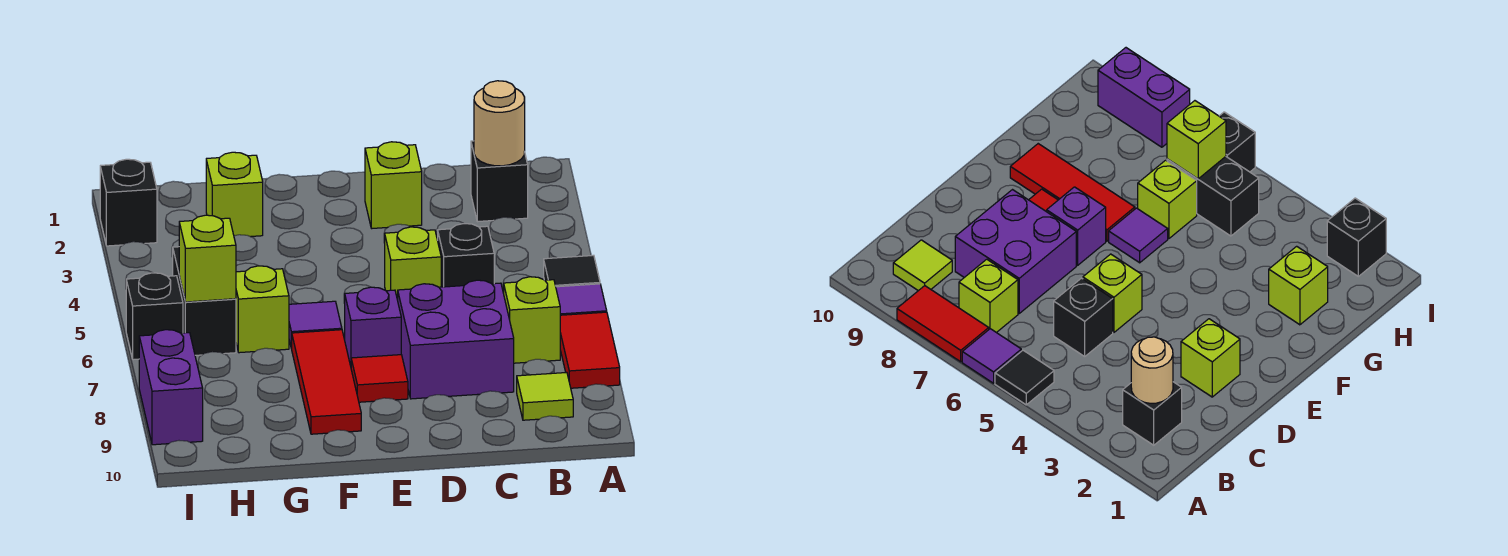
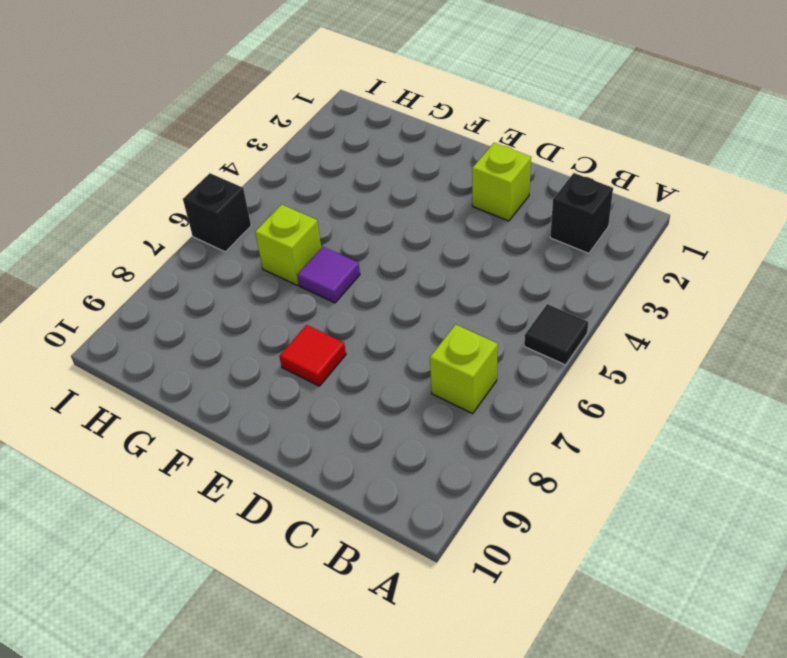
none -> purple 1x1 tile [556,284,607,315]
none -> red 1x2 tile [560,312,620,388]
none -> lime 1x1 tile [517,373,573,420]

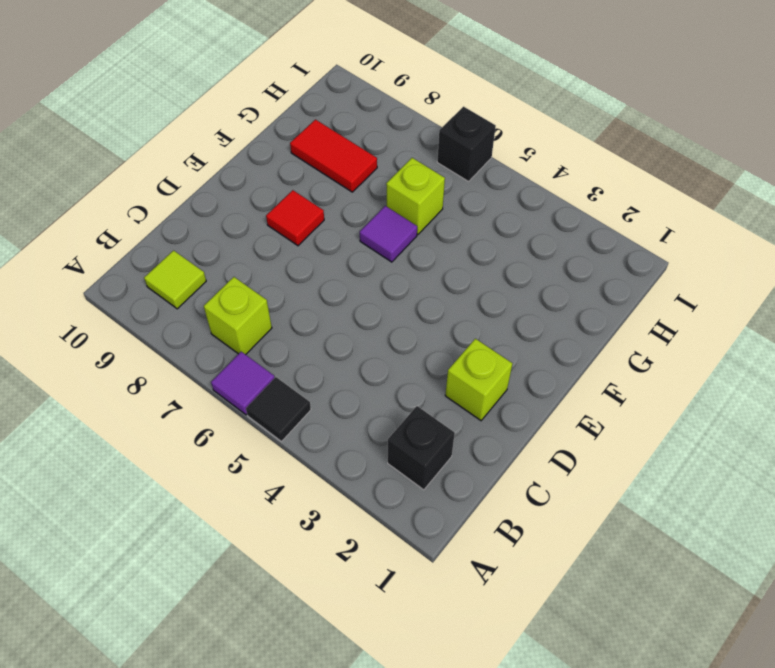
red 1x2 tile [290,120,377,192] -> red 1x2 tile moved to [560,312,620,388]
none -> black 1x1 brick [438,224,494,287]
none -> purple 2x2 brick [398,280,514,399]
none -> lime 1x1 brick [385,227,441,300]

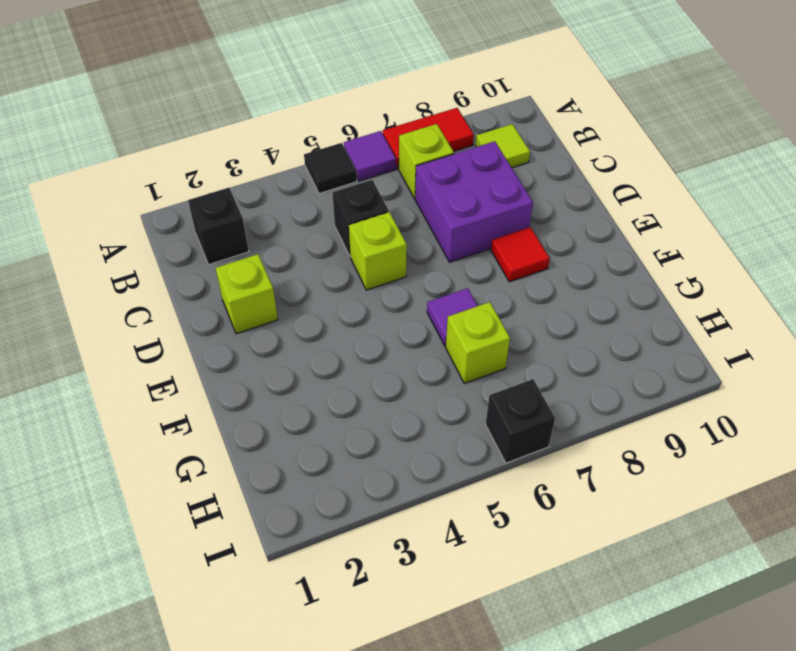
none -> purple 1x1 brick [345,287,401,366]
none -> red 1x3 tile [292,330,361,434]
none -> lime 1x1 brick [206,152,263,237]

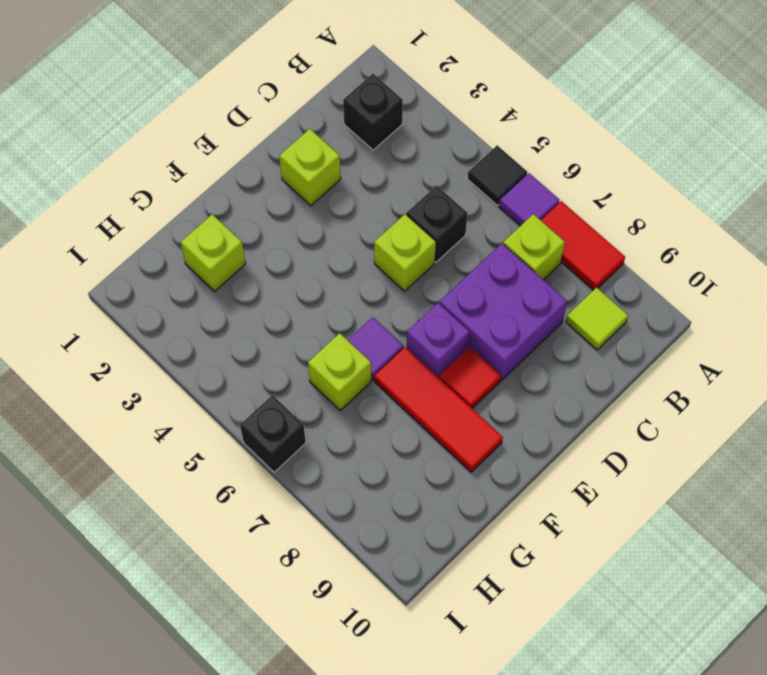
none -> black 1x2 brick [173,247,236,355]
none -> black 1x1 brick [100,159,157,246]
none -> purple 1x2 brick [139,330,203,445]

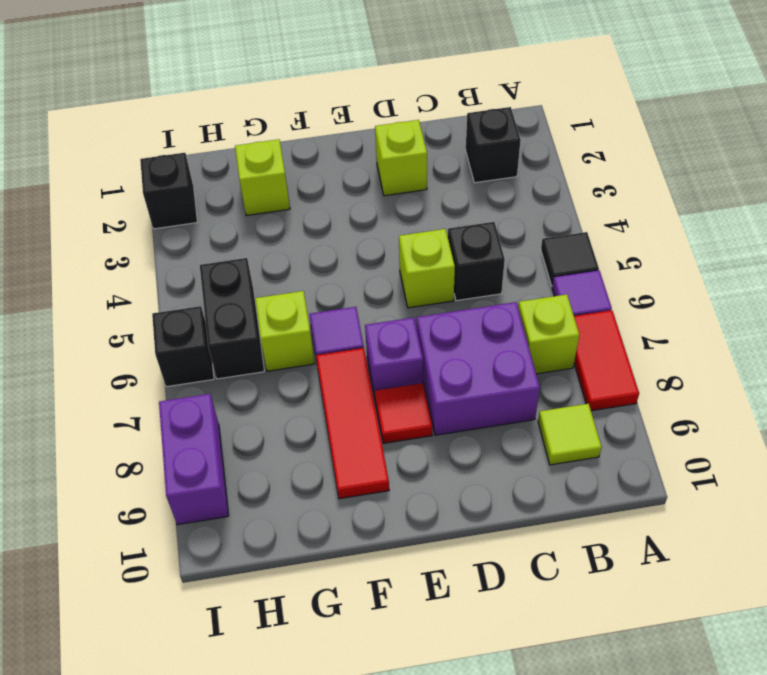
none -> tan 1x1 round brick [474,81,525,166]
none -> lime 1x1 brick [179,215,236,302]

